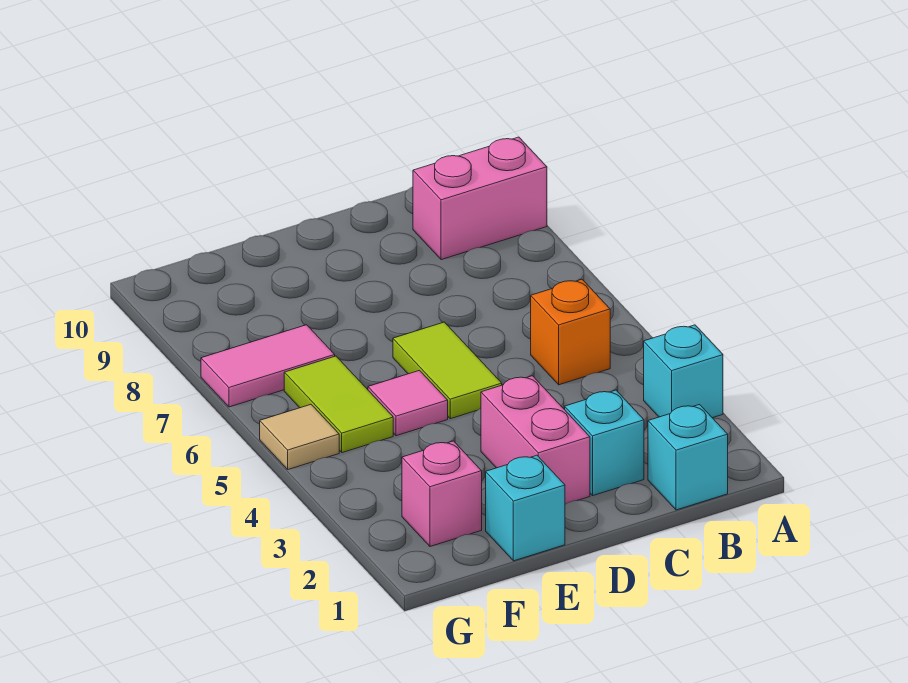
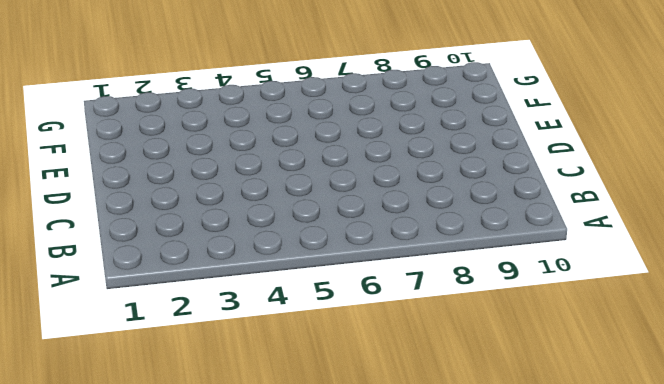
none -> cyan 1x1 brick [644,325,723,418]
none -> pink 1x2 brick [413,137,547,260]
none -> cyan 1x1 brick [648,405,728,510]

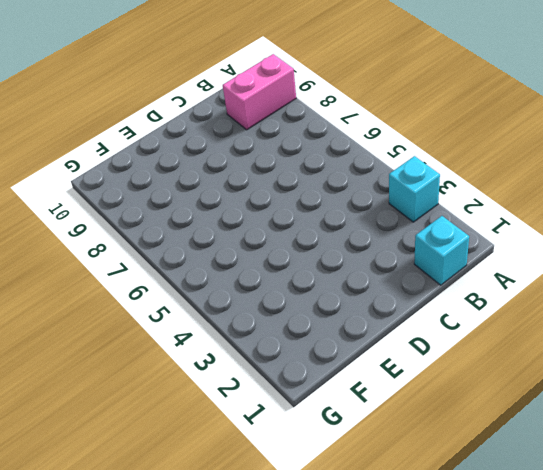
none -> orange 1x1 brick [531,279,610,385]
none -> cyan 1x1 brick [565,390,644,495]
none -> pink 1x2 brick [481,376,590,504]

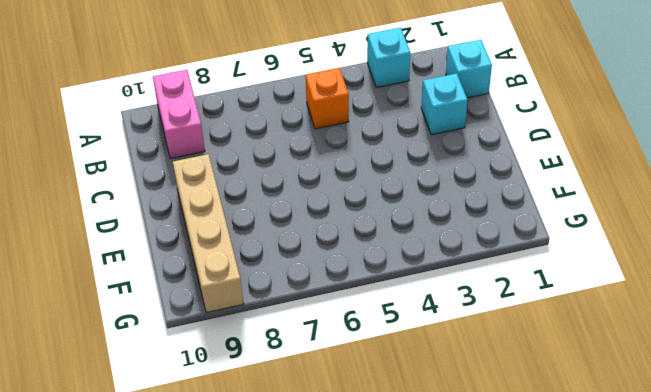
tan 1x4 brick [173,154,243,313] -> none
none -> pink 1x2 brick [481,376,590,504]
none -> lime 1x2 tile [393,322,502,419]
none -> cyan 1x1 brick [486,455,565,561]

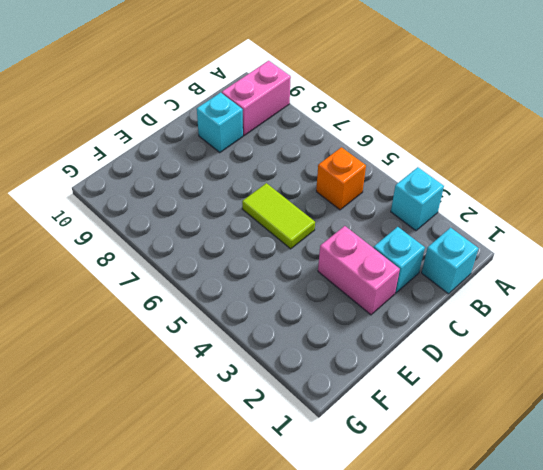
cyan 1x1 brick [197,93,243,153] -> cyan 1x1 brick moved to [486,455,565,561]
none -> pink 1x1 tile [368,370,448,436]
none -> pink 1x1 brick [402,441,482,546]
none -> lime 1x2 tile [284,356,393,453]

